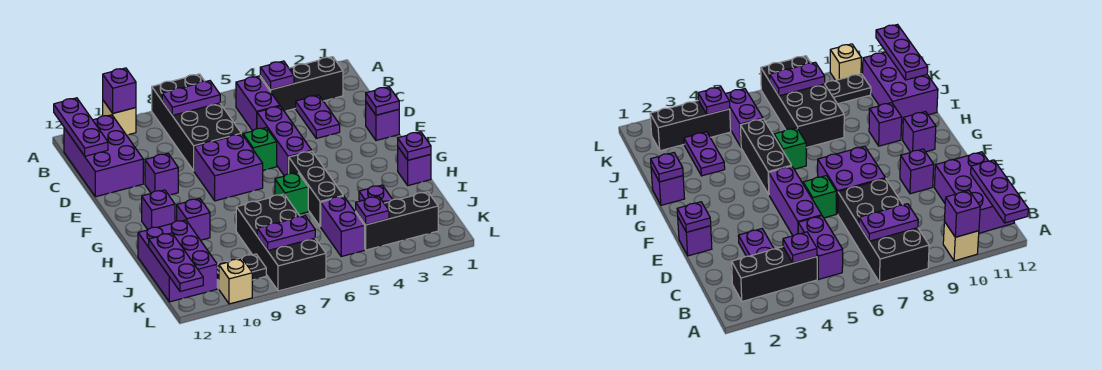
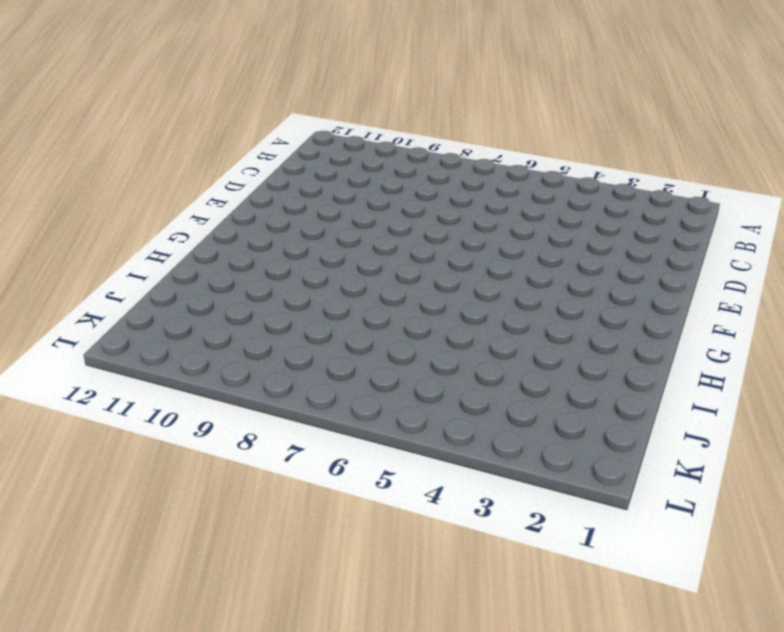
none -> black 2x4 brick [152,74,241,171]
none -> tan 1x1 brick [103,101,136,135]
none -> black 1x3 brick [260,57,343,111]
none -> purple 1x2 brick [236,76,280,131]

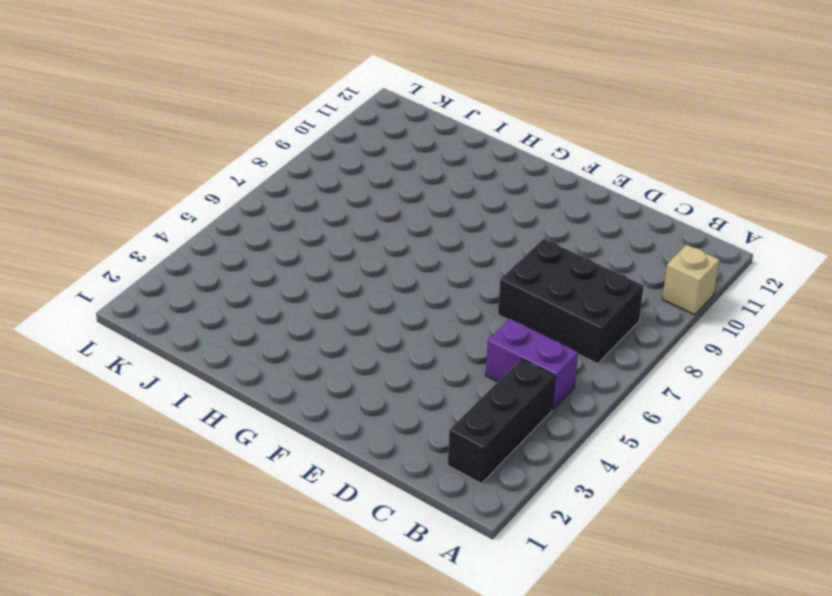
black 2x3 brick [498,239,644,364] -> black 2x4 brick [152,74,241,171]
none -> purple 2x3 brick [64,115,143,197]
none -> purple 1x2 plate [296,95,340,138]
none -> purple 1x3 brick [257,106,312,176]
none -> purple 1x1 brick [366,102,399,141]

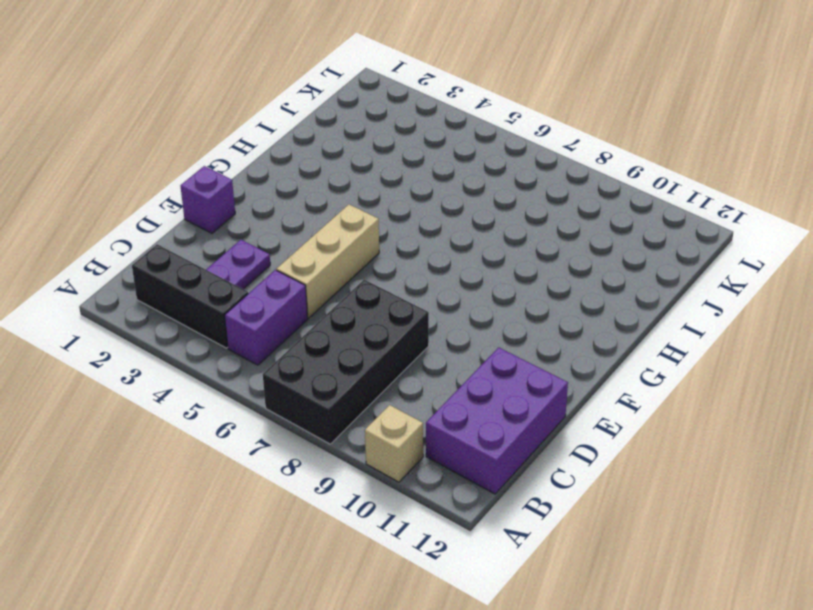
tan 1x3 brick [277,204,379,318] -> purple 1x3 brick [257,106,312,176]
none -> green 1x1 brick [243,128,277,170]
none -> purple 2x2 brick [194,134,263,201]
none -> purple 1x1 brick [145,154,178,195]
none -> black 1x3 brick [289,151,343,227]

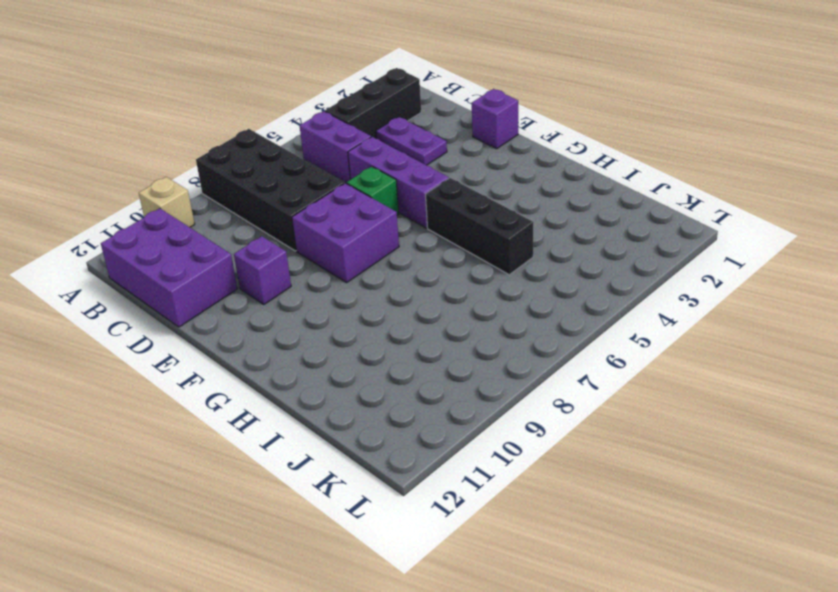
none -> purple 1x1 brick [142,190,175,230]
none -> purple 1x1 brick [398,148,431,185]
none -> green 1x1 brick [275,173,308,214]
none -> purple 1x1 brick [177,199,210,240]

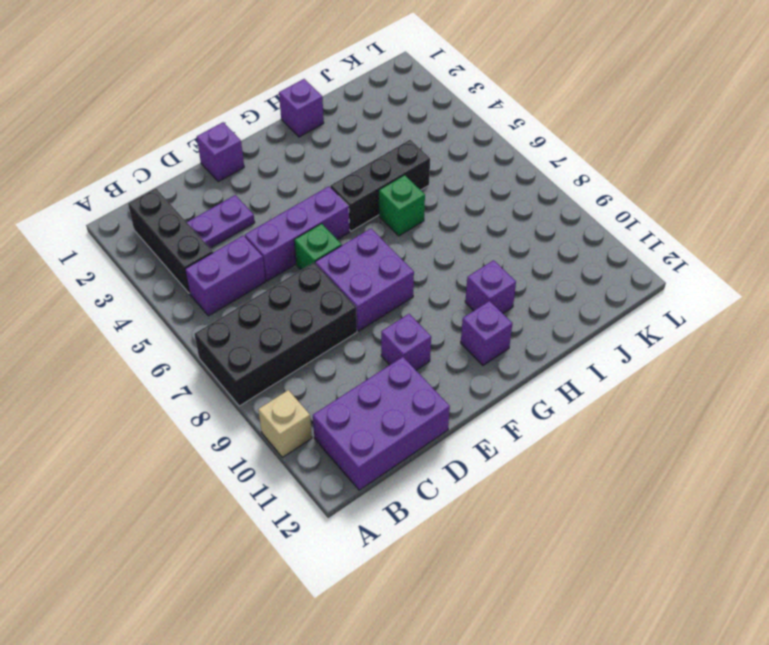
none -> purple 1x2 plate [359,185,393,203]
none -> black 2x4 brick [236,194,326,291]
none -> purple 2x3 brick [138,220,217,302]
none -> purple 1x2 brick [321,196,365,256]

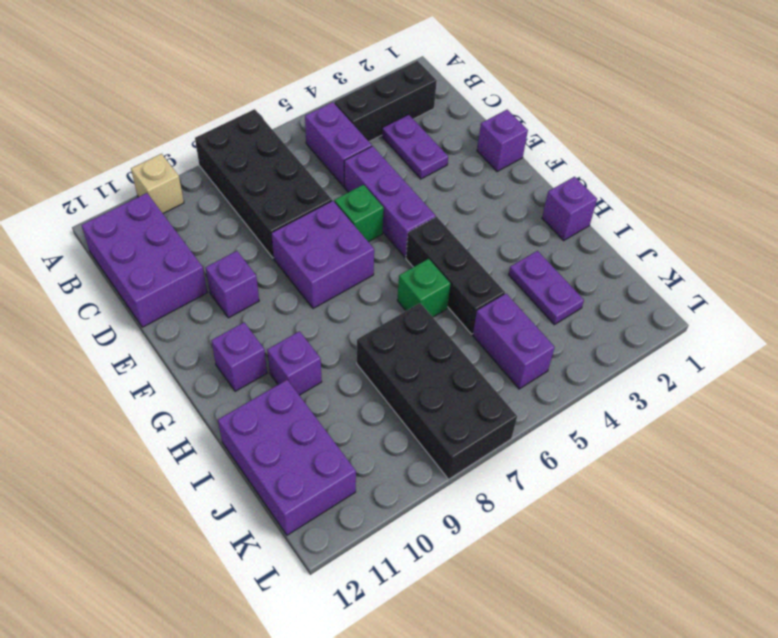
none -> black 1x3 brick [356,192,438,250]
none -> black 1x2 plate [217,254,266,289]
none -> tan 1x1 brick [219,259,252,304]
none -> purple 1x1 brick [103,68,136,113]

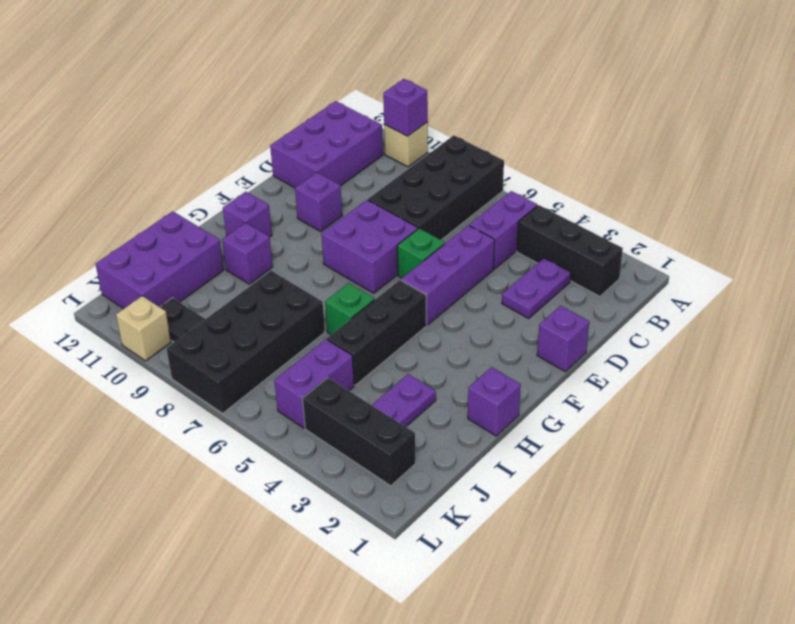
none -> purple 1x3 plate [54,98,108,156]
none -> purple 1x1 plate [260,61,294,90]
none -> purple 1x2 plate [162,81,220,115]
none -> purple 1x1 plate [366,87,399,115]

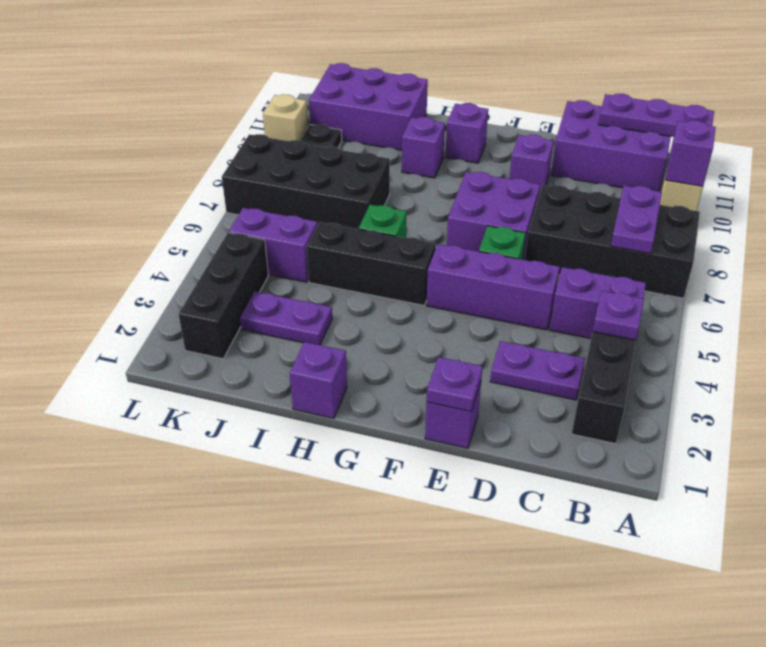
none -> purple 1x1 plate [398,132,431,160]
none -> purple 1x3 plate [149,233,203,291]
none -> purple 1x1 plate [356,196,389,225]
none -> purple 1x2 plate [257,216,315,250]

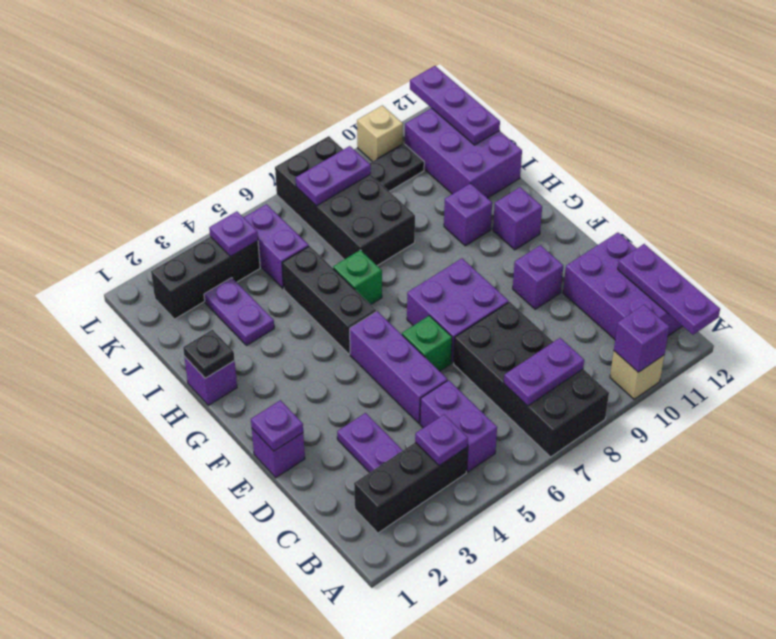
black 1x1 plate [183,330,235,378] -> purple 1x1 plate [398,132,431,160]

